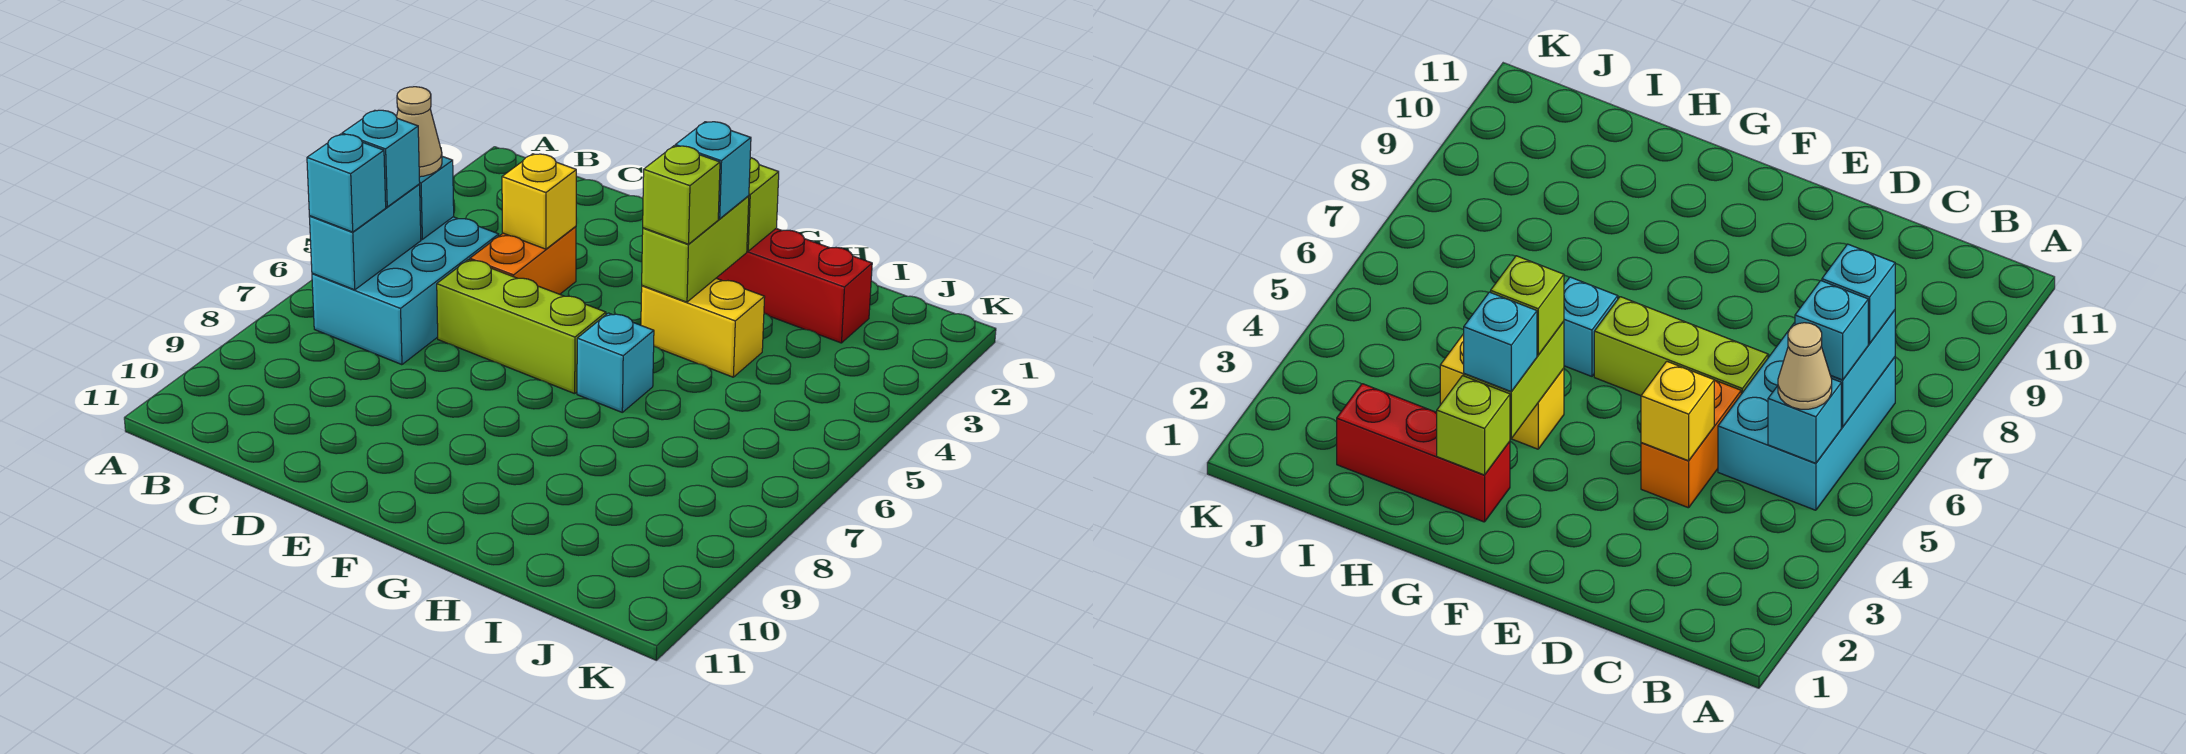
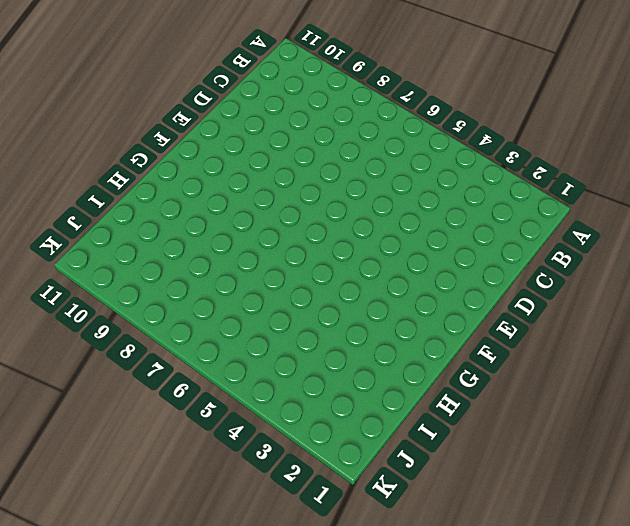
none -> cyan 2x3 brick [312,217,499,365]
none -> orange 1x2 brick [470,226,576,294]
none -> lime 1x3 brick [437,260,606,394]

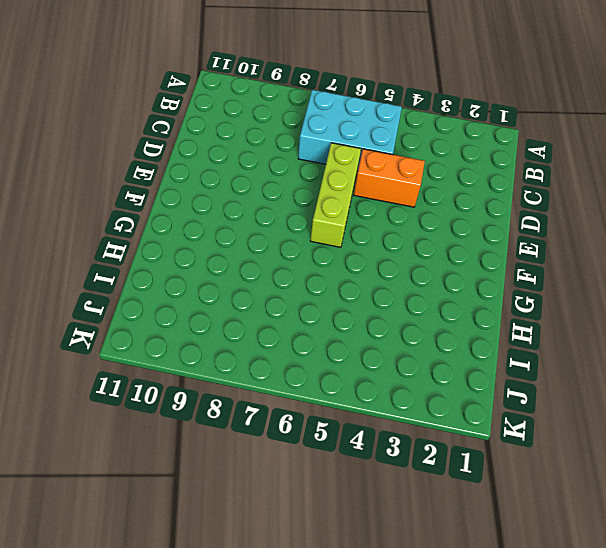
none -> red 1x3 brick [717,229,872,343]
none -> yellow 1x2 brick [641,278,765,377]
none -> cyan 1x1 brick [577,313,654,412]

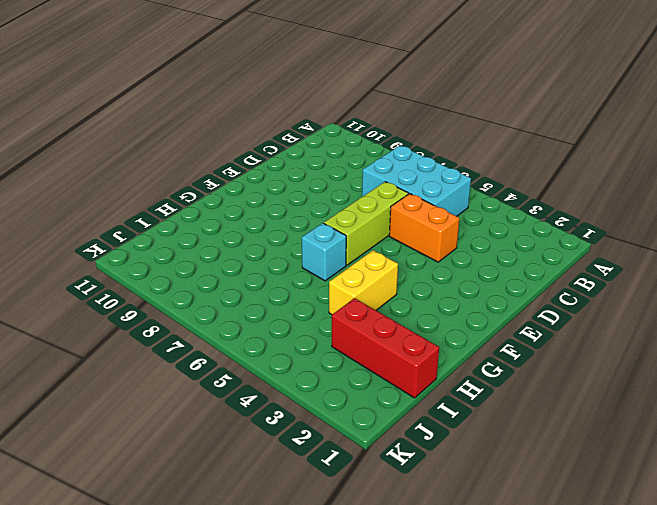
red 1x3 brick [332,298,439,398] -> red 1x3 brick turned to [717,229,872,343]
none -> cyan 1x1 brick [419,156,454,239]
none -> cyan 1x2 brick [309,184,421,290]
none -> yellow 1x1 brick [502,154,576,249]

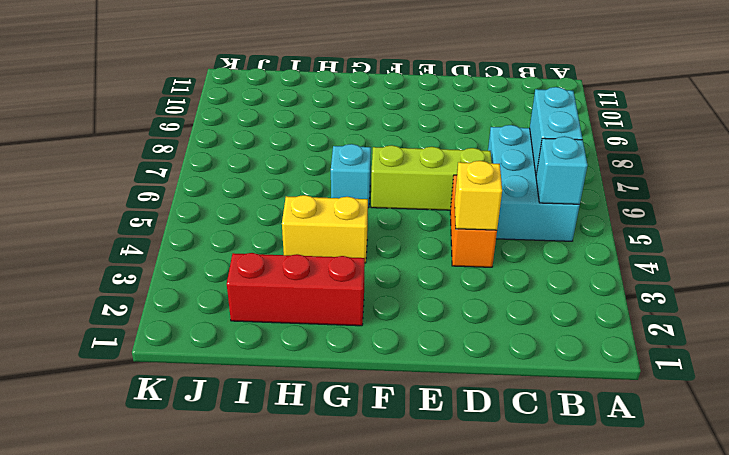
none -> lime 1x1 brick [747,158,779,251]
none -> lime 1x2 brick [642,196,749,302]
none -> tan 1x1 cone [397,87,442,177]

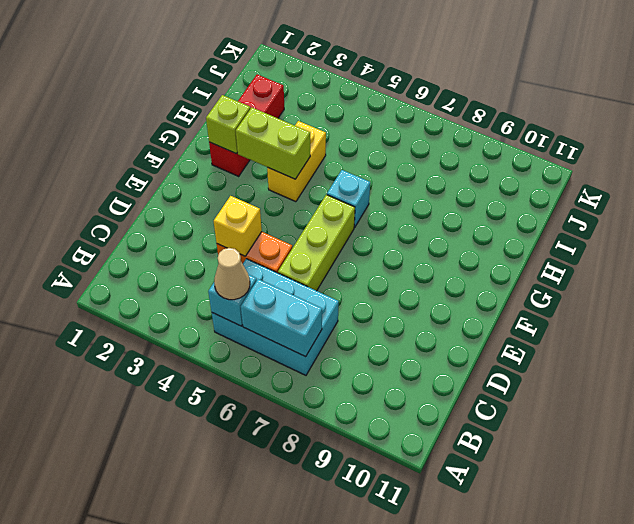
none -> cyan 1x1 brick [342,110,420,207]
none -> cyan 1x1 brick [307,134,386,232]
none -> cyan 1x1 brick [675,122,751,219]

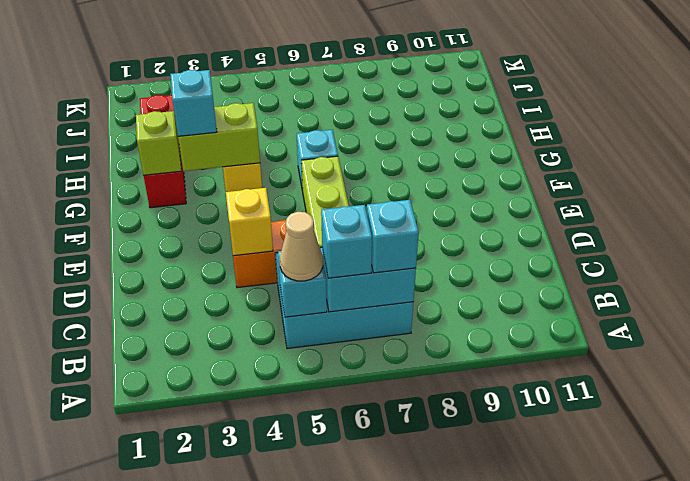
none -> lime 1x1 brick [643,146,720,244]

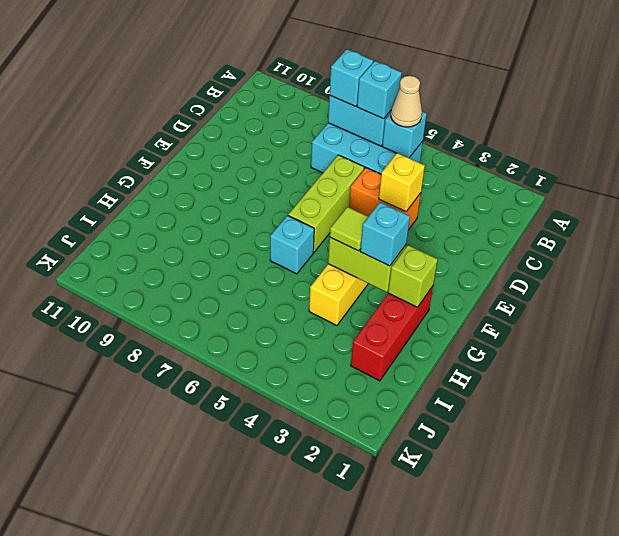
lime 1x1 tile [330,207,368,251] -> lime 1x1 brick [643,146,720,244]

